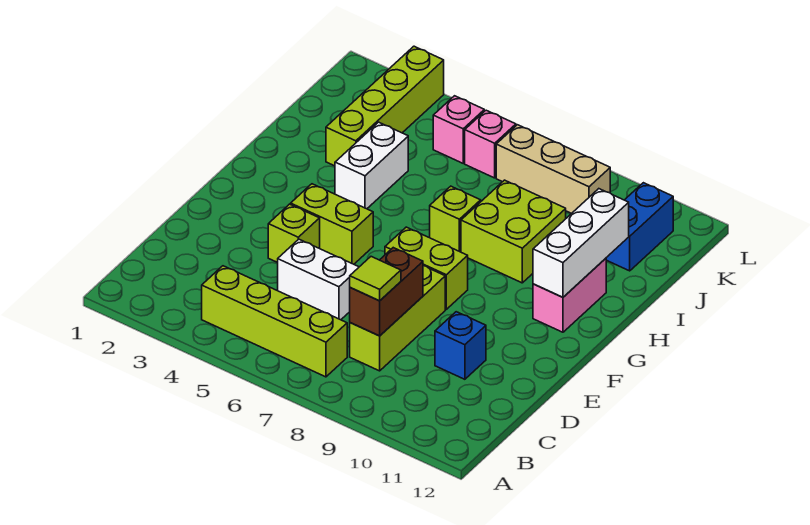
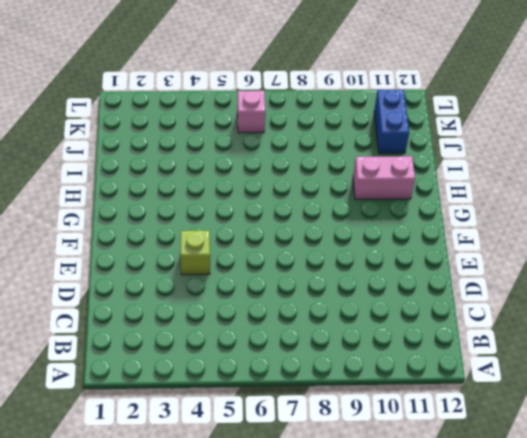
pink 1x2 brick [353,156,415,200] -> pink 1x2 brick turned to [533,258,606,332]
none -> lime 1x4 brick [202,266,347,377]
none -> lime 1x3 brick [350,266,445,371]
none -> white 1x2 brick [278,239,359,320]

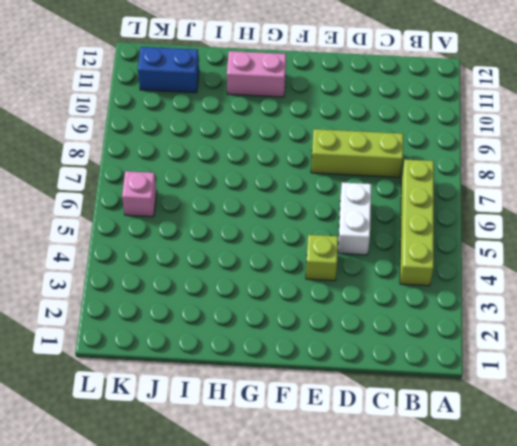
none -> blue 1x1 brick [435,312,486,379]
none -> lime 1x2 brick [291,184,373,264]
none -> lime 1x2 brick [385,227,468,309]

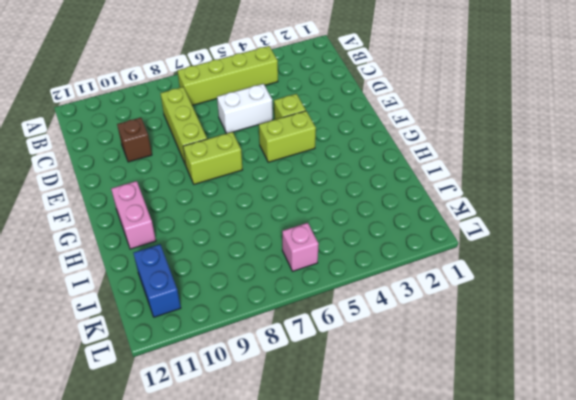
brown 1x1 brick [117,118,152,162] -> blue 1x1 brick [435,312,486,379]
none -> white 1x2 brick [335,122,408,209]
none -> lime 1x1 brick [430,186,481,252]
none -> lime 2x2 brick [461,180,566,283]

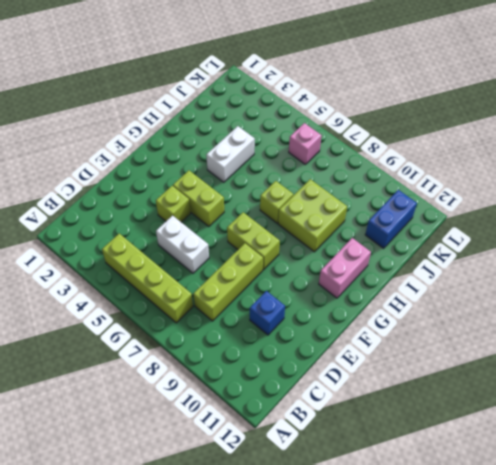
none -> lime 1x4 brick [326,46,444,166]
none -> pink 1x1 brick [433,96,484,163]
none -> tan 1x3 brick [496,125,610,214]

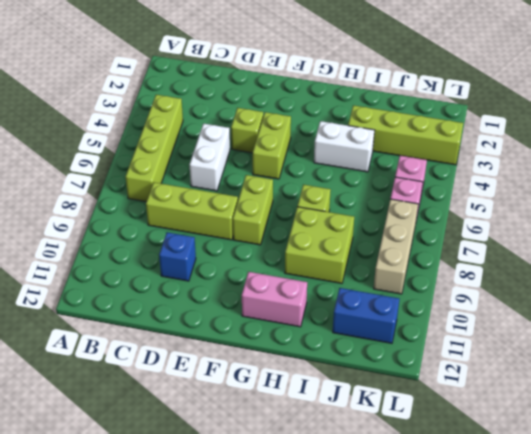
none -> brown 1x2 brick [350,248,423,336]
none -> white 1x3 brick [533,189,629,297]
none -> lime 1x1 tile [350,257,401,301]

